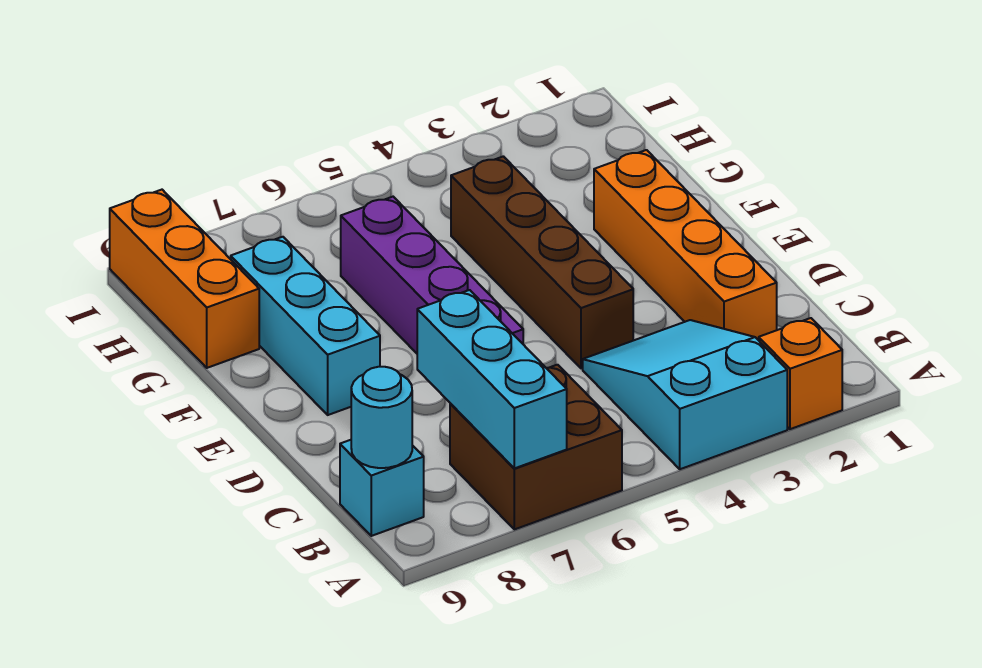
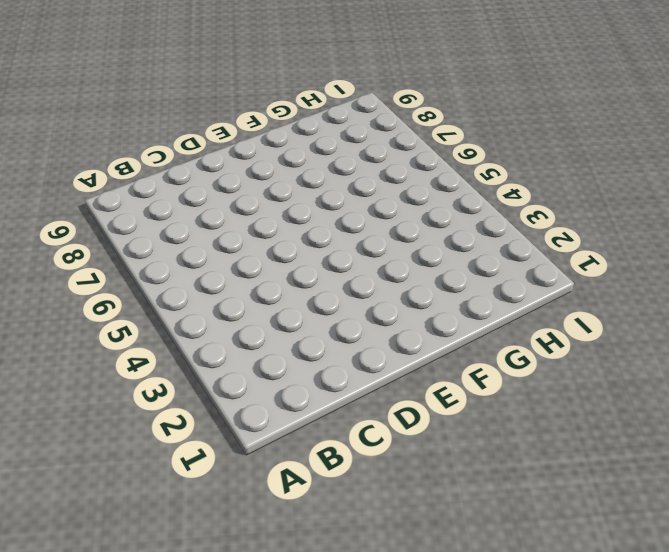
none -> orange 1x1 brick [759,318,842,429]
none -> cyan 2x3 slope [583,320,787,469]

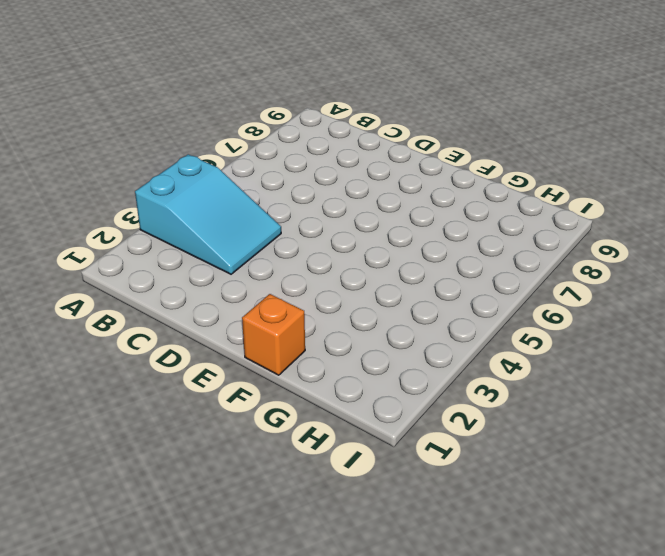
orange 1x1 brick [242,294,305,375] -> orange 1x1 brick moved to [759,318,842,429]
none -> brown 2x2 brick [450,365,622,529]
none -> cyan 1x1 brick [340,440,424,536]

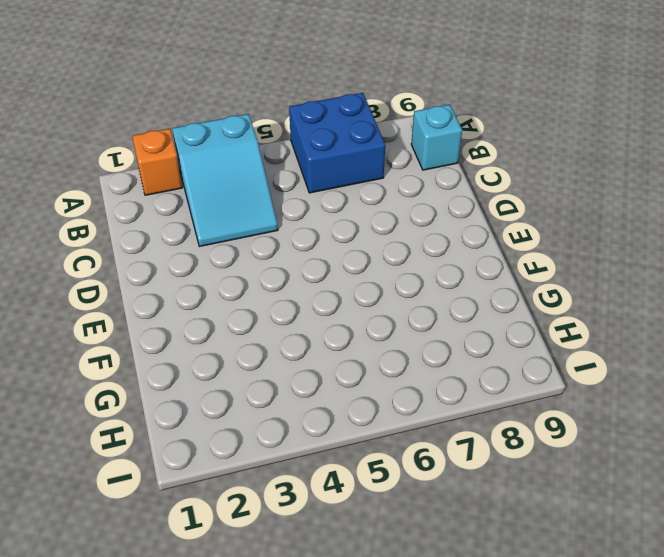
blue 2x2 brick [289,93,385,193] -> brown 2x2 brick [450,365,622,529]
none -> orange 1x4 brick [594,150,777,340]
none -> brown 1x4 brick [451,156,633,368]

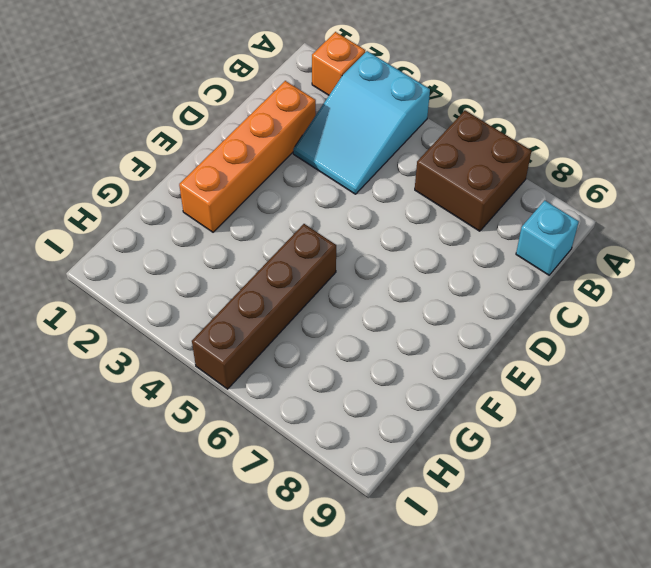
brown 1x4 brick [192,224,336,389] -> brown 1x4 brick moved to [451,156,633,368]
none -> purple 1x4 brick [341,197,523,353]
none -> cyan 1x3 brick [231,237,380,415]

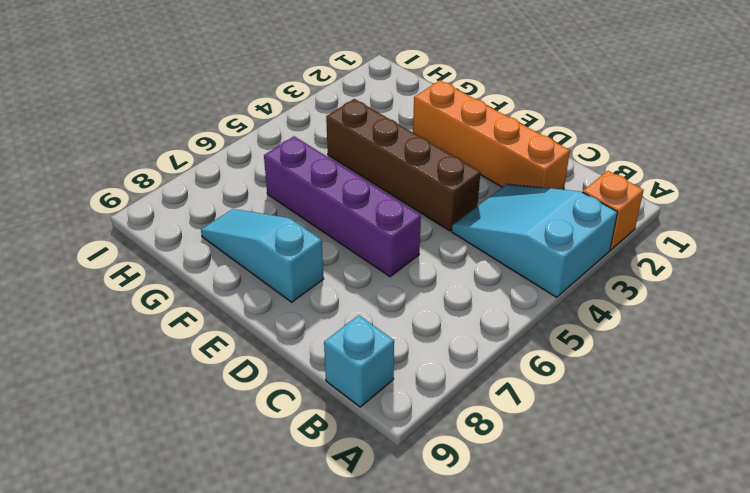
cyan 1x3 slope [201,209,324,302] -> cyan 1x3 brick [231,237,380,415]
none -> brown 2x2 brick [450,365,622,529]
none -> orange 1x3 brick [110,190,259,368]

